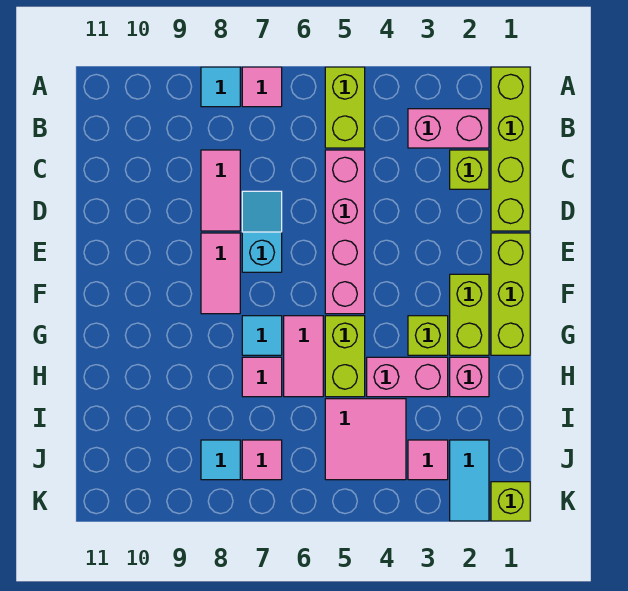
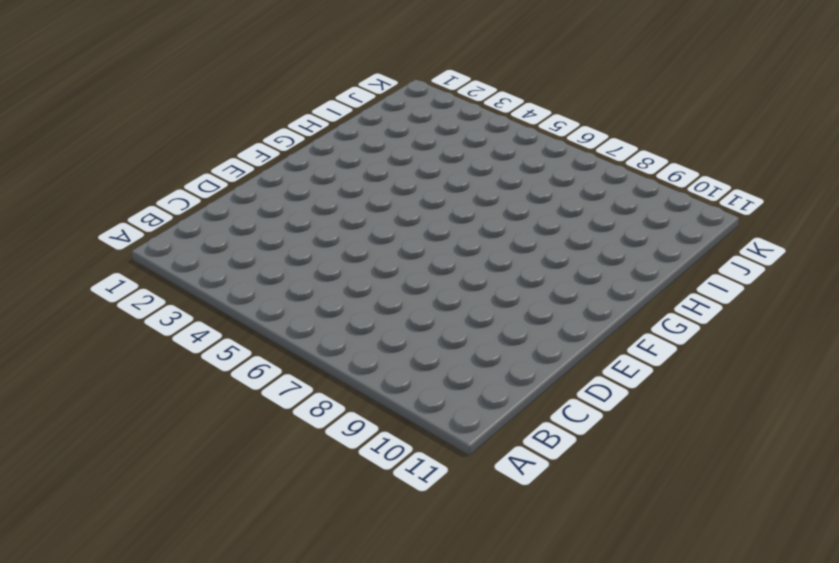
none -> lime 1x4 brick [491,67,530,231]
none -> lime 1x2 brick [325,67,365,148]
none -> pink 1x1 tile [242,67,282,107]

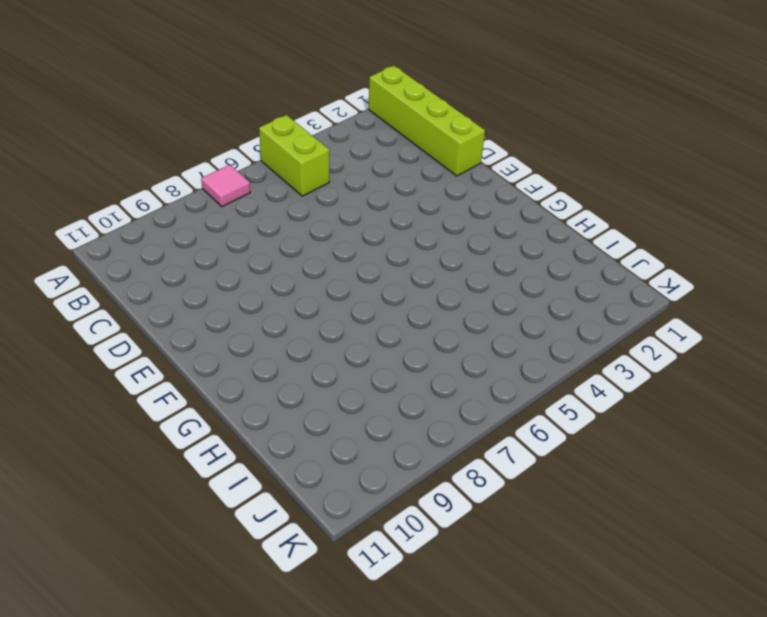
none -> cyan 1x1 tile [201,67,240,107]
none -> pink 1x2 brick [408,109,489,148]
none -> lime 1x1 brick [450,150,489,189]

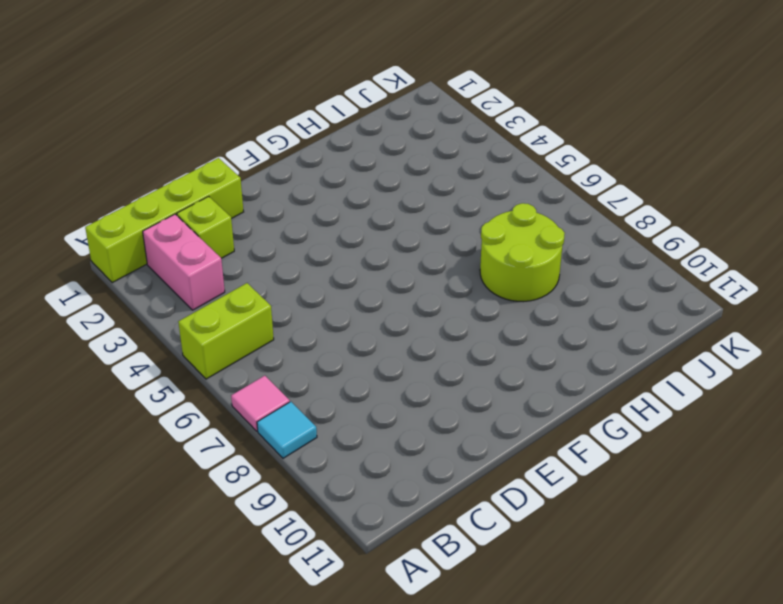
lime 2x2 round brick [480,203,565,302] -> pink 1x1 tile [242,357,282,397]
none -> pink 1x4 brick [325,150,365,314]
none -> pink 1x2 tile [201,150,240,231]
none -> cyan 1x2 slope [242,191,282,272]

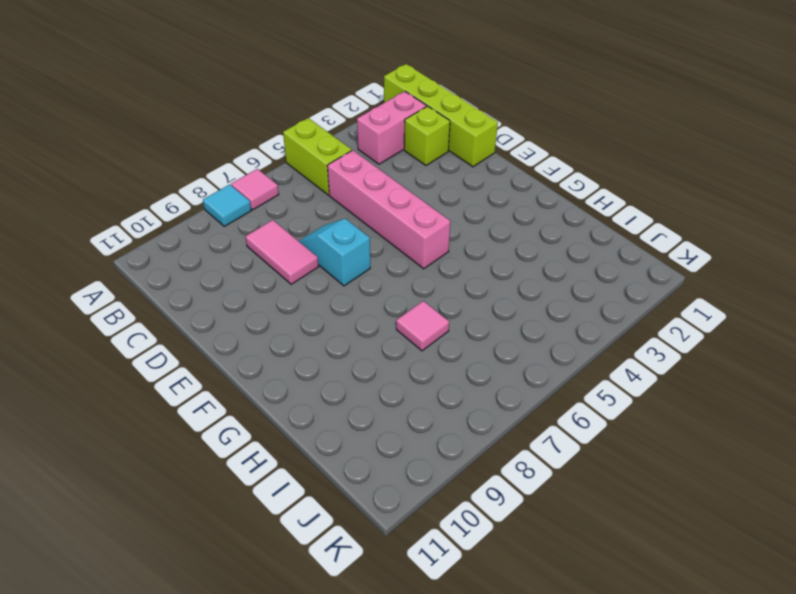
none -> lime 1x3 brick [491,233,530,355]
none -> pink 1x2 tile [201,233,240,314]
none -> lime 1x2 brick [450,274,489,355]

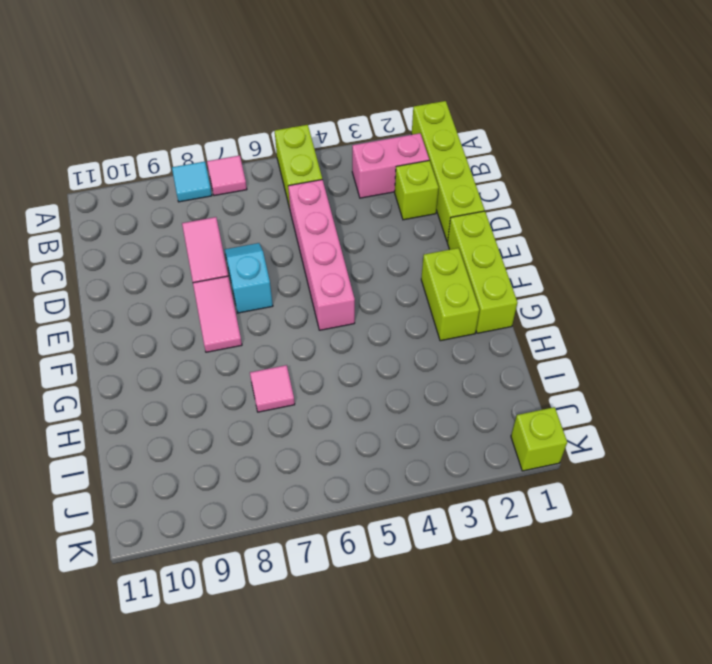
none -> lime 1x1 brick [408,316,448,355]
none -> lime 1x2 brick [325,316,365,397]
none -> pink 1x2 tile [284,316,323,397]

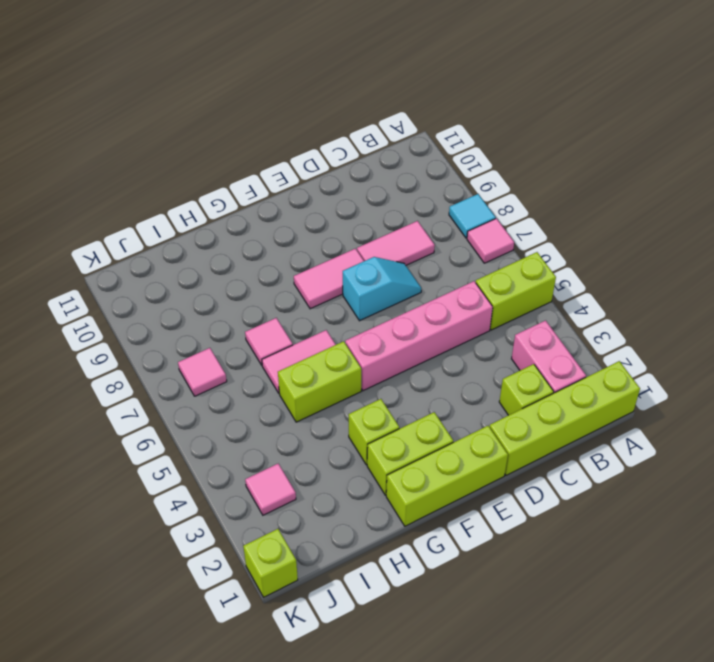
none -> cyan 1x1 tile [242,316,282,355]
none -> pink 1x1 brick [450,357,489,397]
none -> pink 1x2 brick [367,357,448,397]

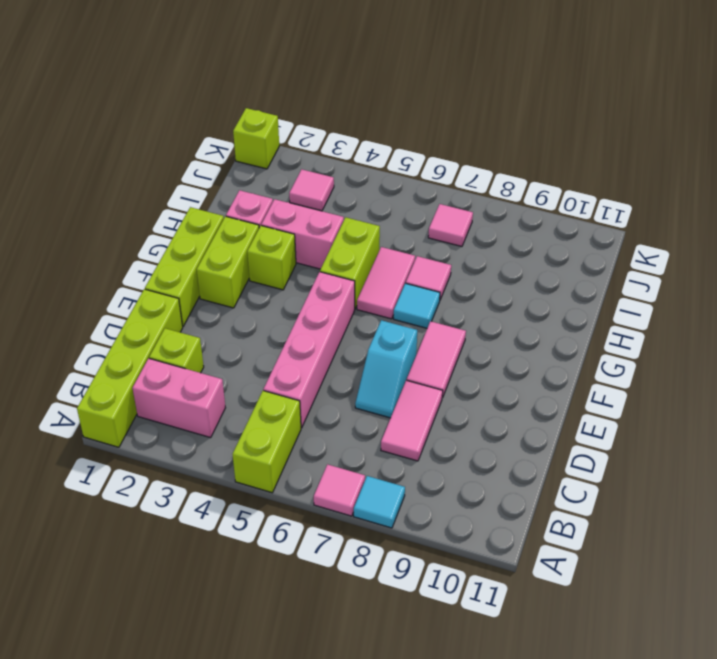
none -> pink 2x2 tile [325,399,406,480]
none -> cyan 1x2 tile [450,440,489,521]
none -> cyan 1x1 tile [201,440,240,480]

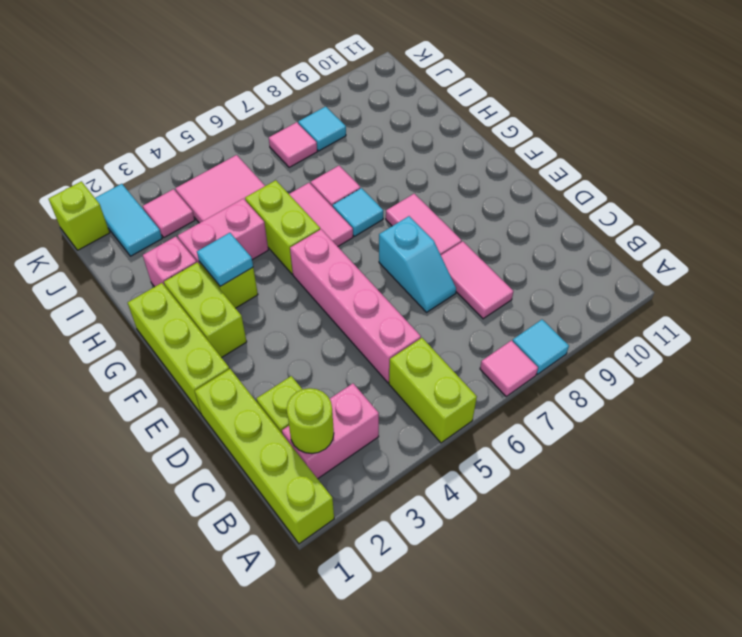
lime 1x1 round brick [287,388,334,454] -> none
cyan 1x1 tile [197,233,253,286] -> none

